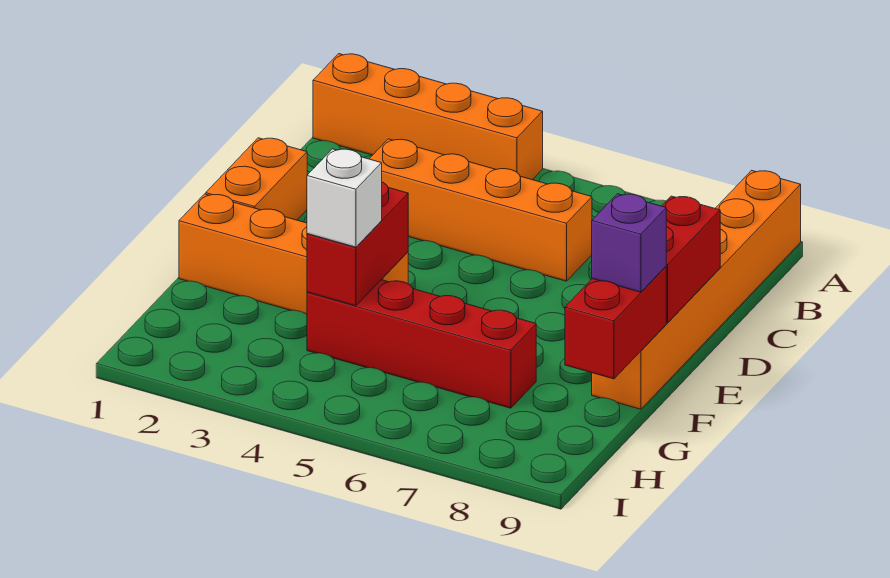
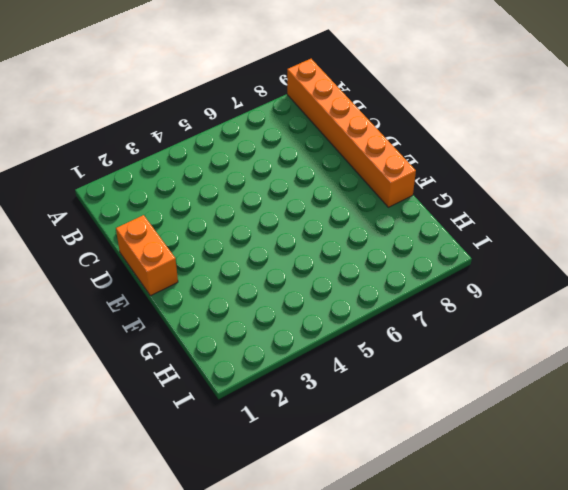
none -> orange 1x4 brick [313,54,543,180]
none -> orange 1x4 brick [369,139,592,281]

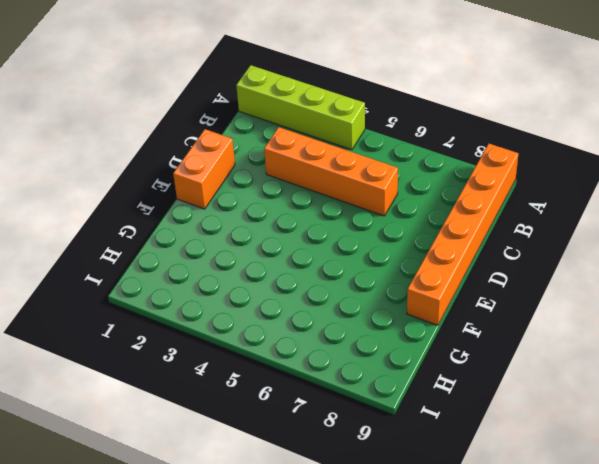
lime 1x4 brick [236,65,365,150] -> orange 1x4 brick [313,54,543,180]
none -> orange 1x4 brick [179,194,408,314]
none -> red 1x4 brick [307,280,536,408]

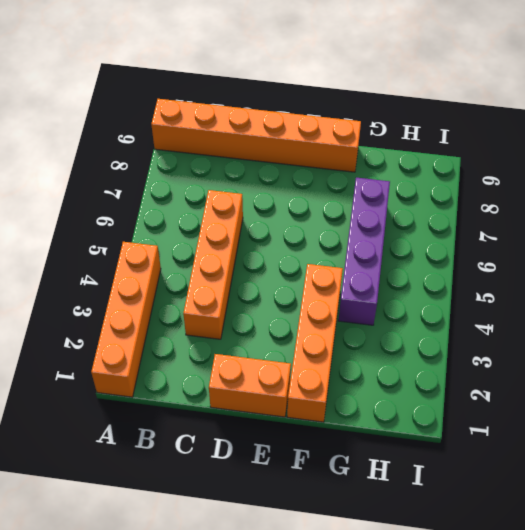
purple 1x4 brick [338,178,390,325] -> red 1x4 brick [307,280,536,408]
none -> red 1x2 brick [662,196,720,323]
none -> red 1x2 brick [307,182,408,306]

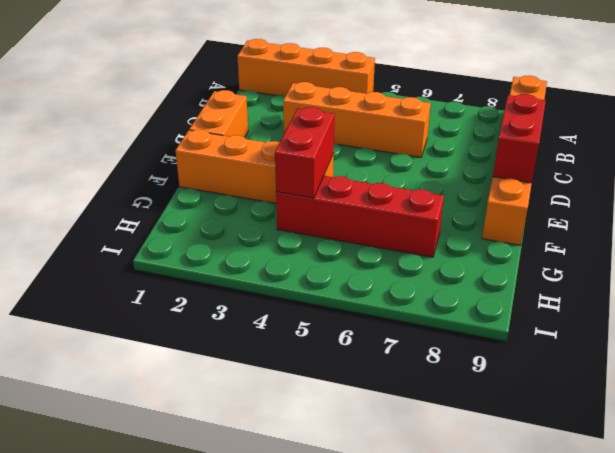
none -> red 1x2 brick [565,267,666,379]
none -> purple 1x1 brick [592,194,666,292]

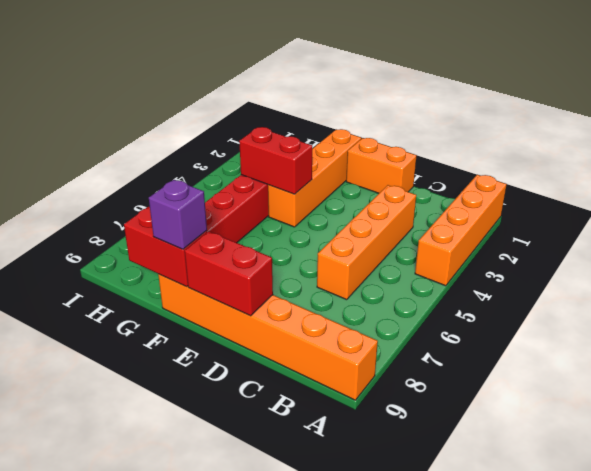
none -> white 1x1 brick [307,149,382,247]

